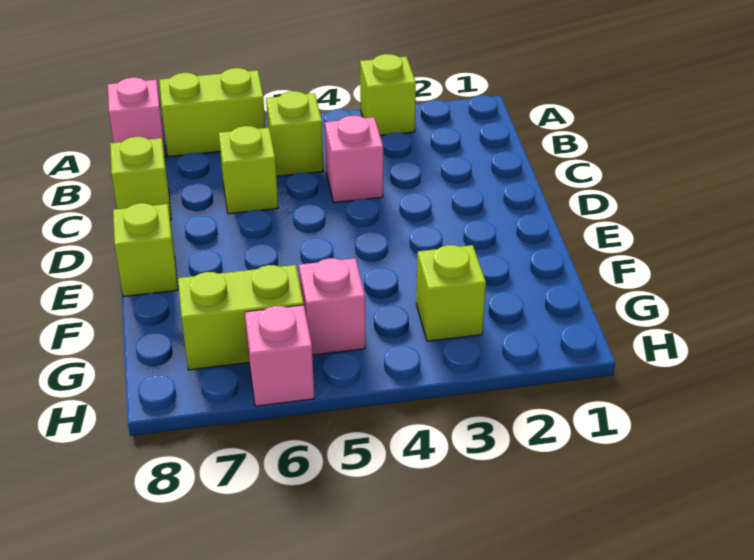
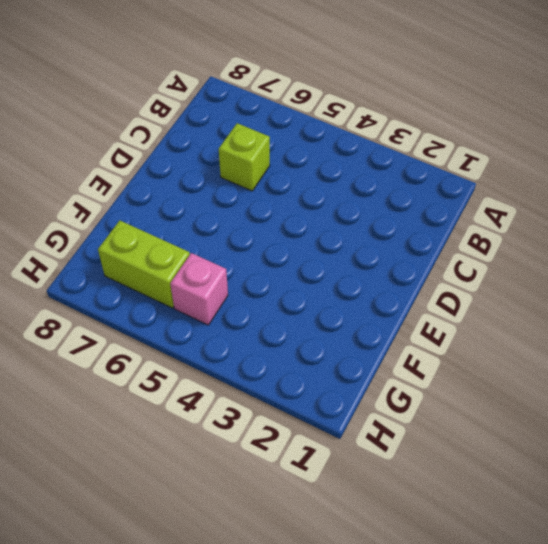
none -> lime 1x1 brick [360,54,416,135]
none -> lime 1x2 brick [159,68,265,157]
none -> pink 1x1 brick [108,78,165,157]

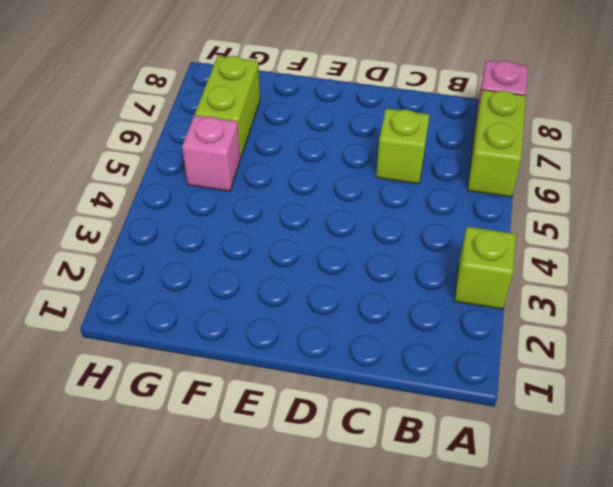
none -> lime 1x1 brick [266,91,323,176]
none -> pink 1x1 brick [325,116,383,203]
none -> lime 1x1 brick [110,137,171,220]

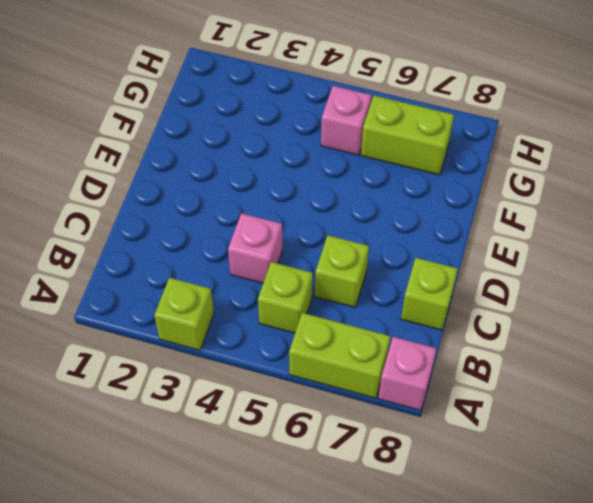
none -> lime 1x1 brick [113,203,178,297]
none -> lime 1x1 brick [416,245,486,341]
none -> pink 1x1 brick [245,305,314,406]

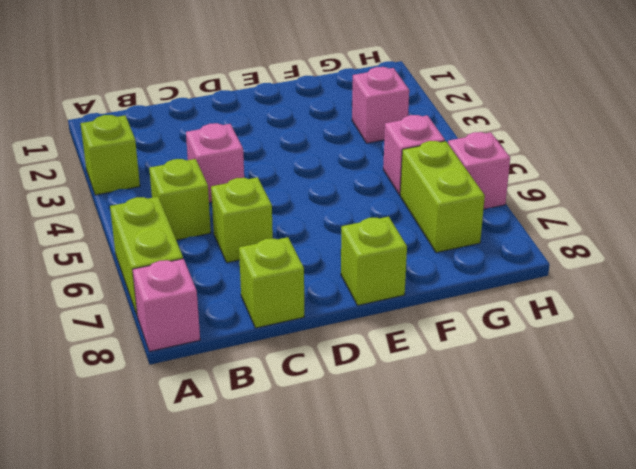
pink 1x1 brick [352,67,409,143] -> lime 1x1 brick [416,245,486,341]

